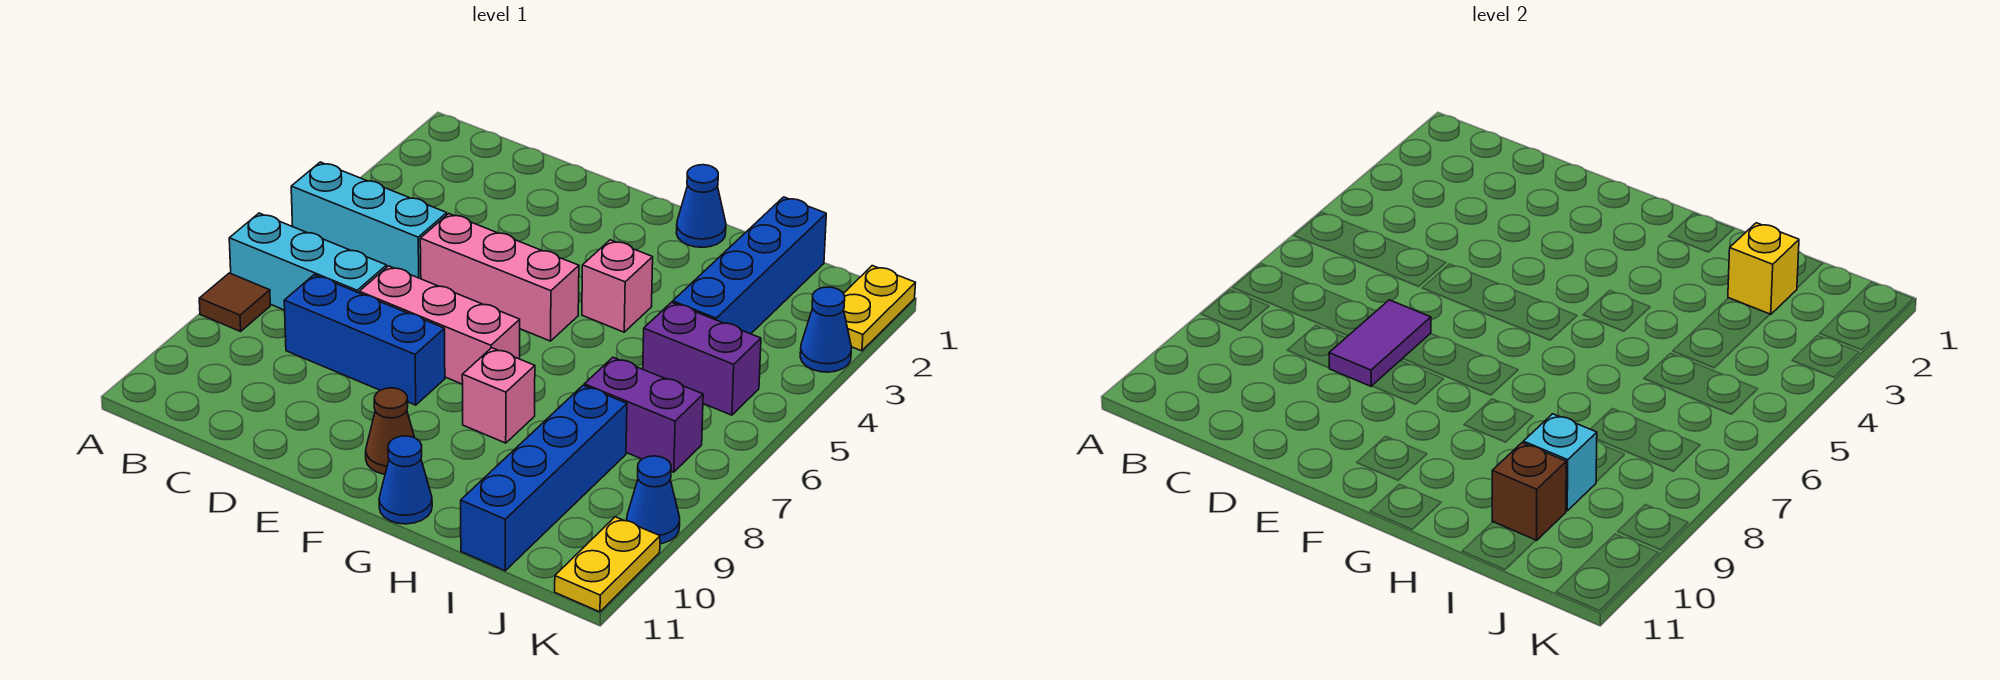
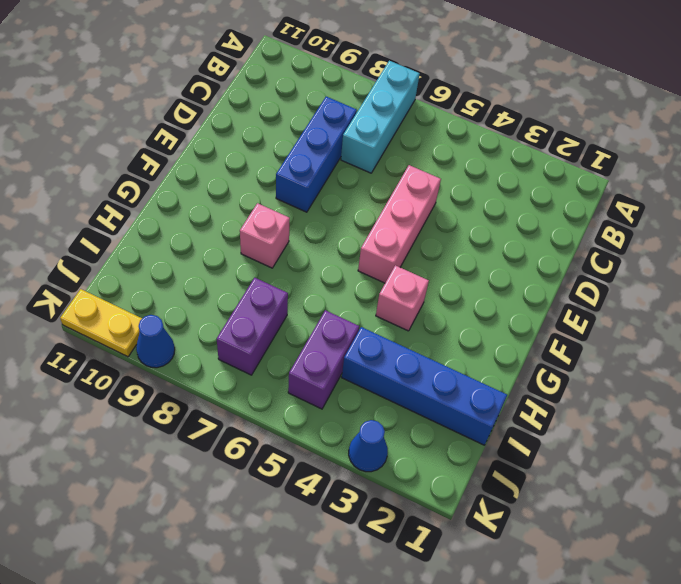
none -> cyan 1x3 brick [291,162,447,279]
none -> brown 1x1 tile [199,273,270,331]
none -> pink 1x3 brick [359,266,520,384]

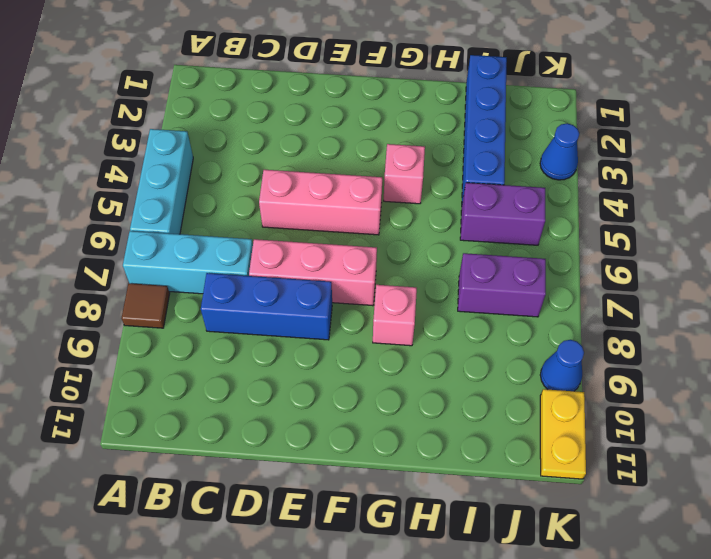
cyan 1x3 brick [130,129,193,234] -> cyan 1x3 brick turned to [291,162,447,279]
none -> brown 1x1 cone [366,388,415,474]
none -> blue 1x1 cone [676,165,726,247]
none -> blue 1x1 cone [379,436,432,524]

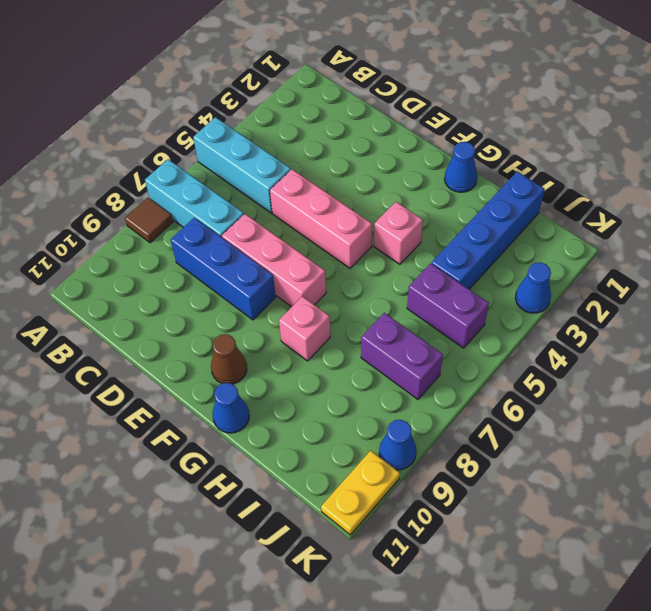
none -> blue 1x4 brick [461,385,627,571]
none -> yellow 1x2 plate [843,266,915,351]
none -> purple 1x2 tile [1329,300,1431,386]

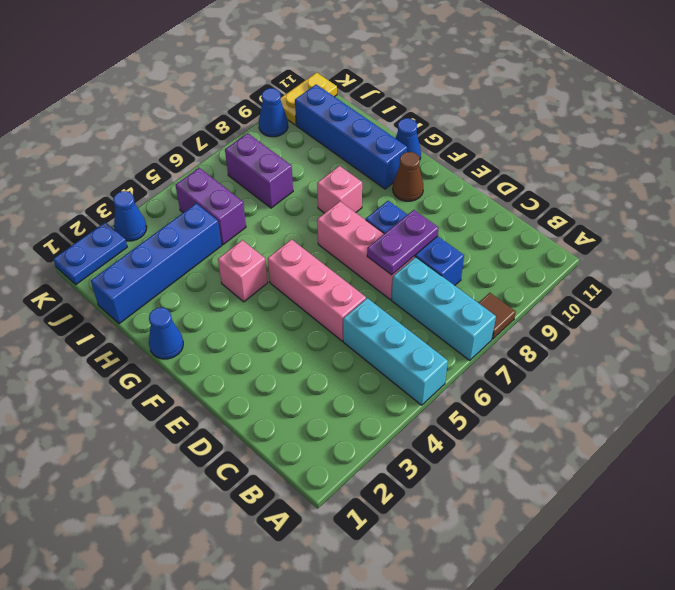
purple 1x2 plate [367,210,439,275] -> purple 1x2 tile [1329,300,1431,386]
blue 1x4 brick [295,85,407,189] -> blue 1x4 brick turned to [461,385,627,571]
blue 1x2 plate [53,222,127,284] -> yellow 1x2 plate [843,266,915,351]
none -> yellow 1x1 brick [1728,223,1799,315]
none -> cyan 1x1 brick [1523,414,1597,511]
none -> brown 1x1 brick [1492,443,1566,541]

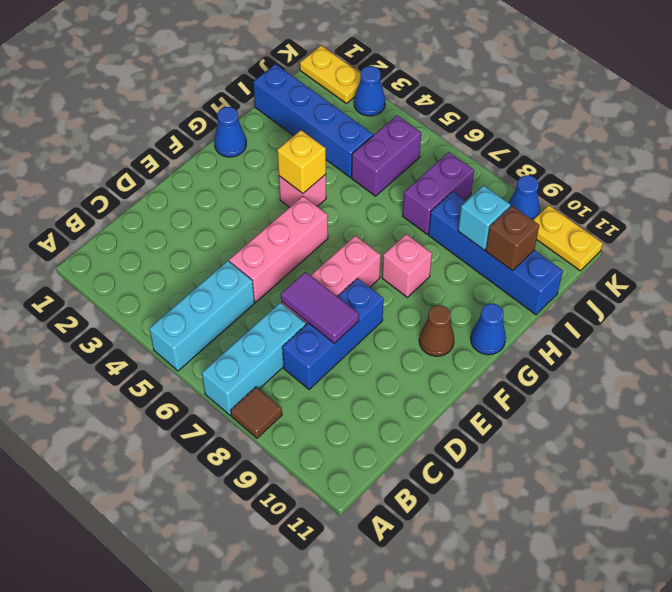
yellow 1x1 brick [277,130,326,193] -> yellow 1x1 brick moved to [1728,223,1799,315]

